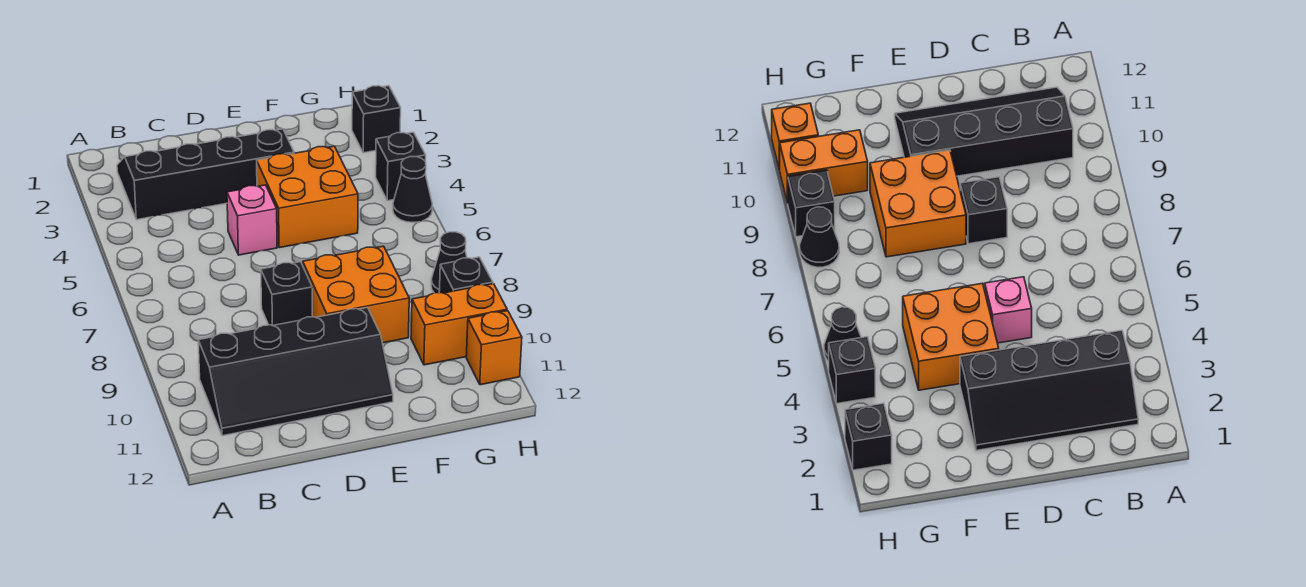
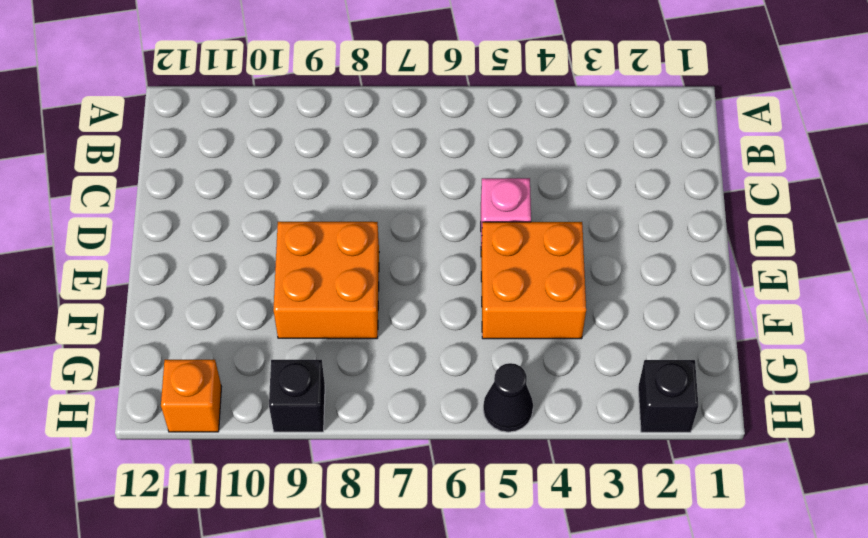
none -> black 2x4 slope [117,129,294,220]
none -> black 2x4 slope [198,308,393,436]
none -> black 1x1 brick [261,262,312,326]

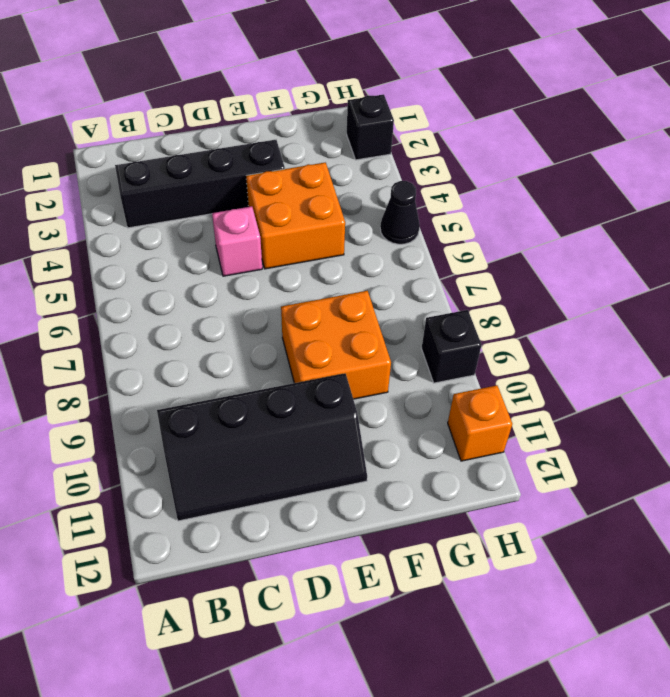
none -> black 1x1 brick [261,262,312,326]
none -> orange 1x2 brick [411,284,507,365]
none -> black 1x1 brick [376,132,426,201]

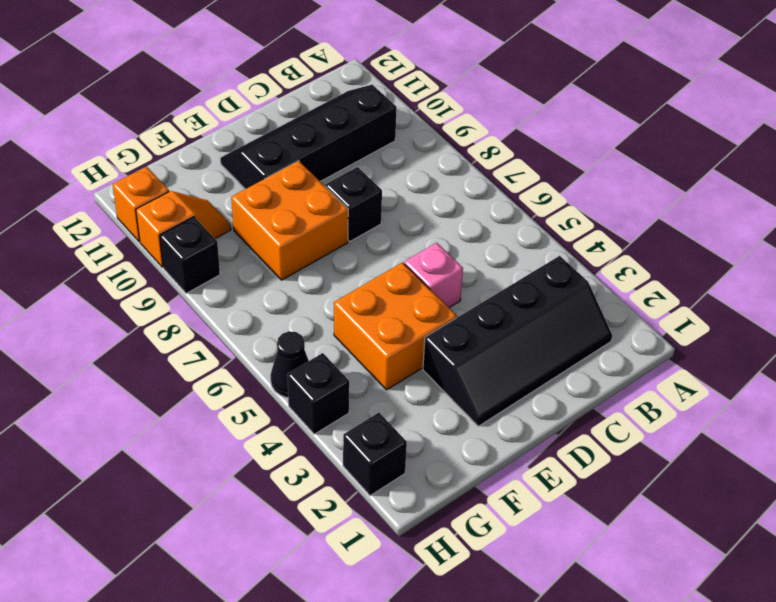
orange 1x2 slope [136,191,231,267] -> orange 1x2 brick [411,284,507,365]
none -> black 1x1 cone [431,232,467,293]

